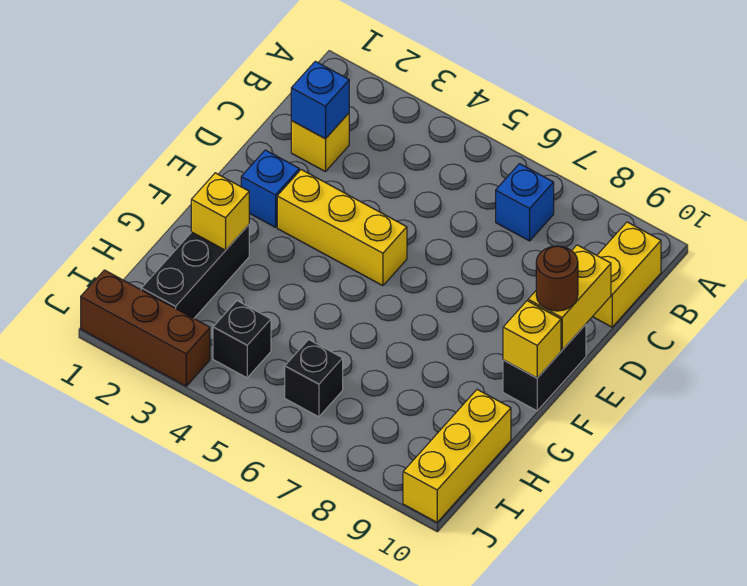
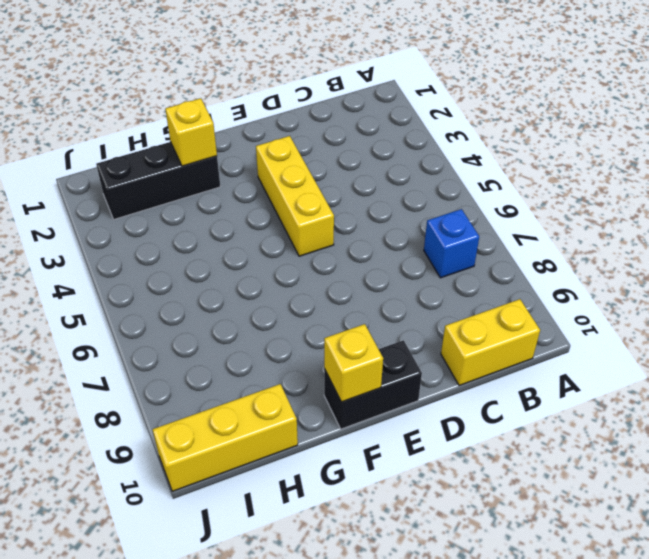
none -> yellow 1x1 brick [291,113,349,172]
none -> blue 1x1 brick [241,150,299,227]
none -> black 1x1 brick [213,301,271,378]

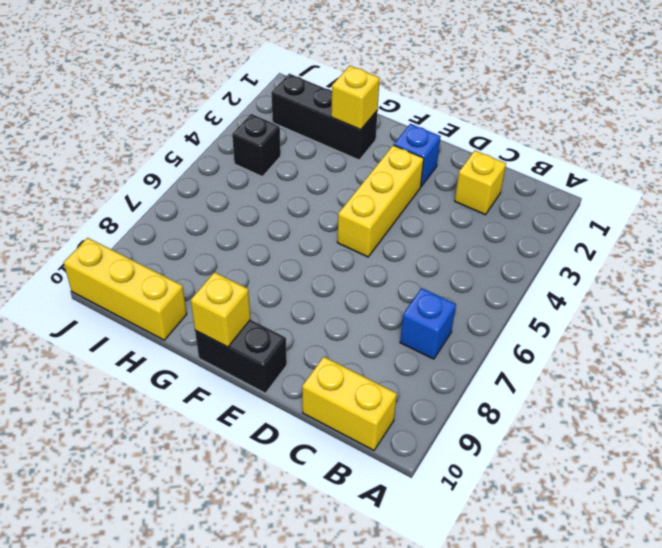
none -> black 1x1 brick [285,339,343,417]
none -> brown 1x3 brick [81,270,210,386]
none -> blue 1x1 brick [291,61,349,139]

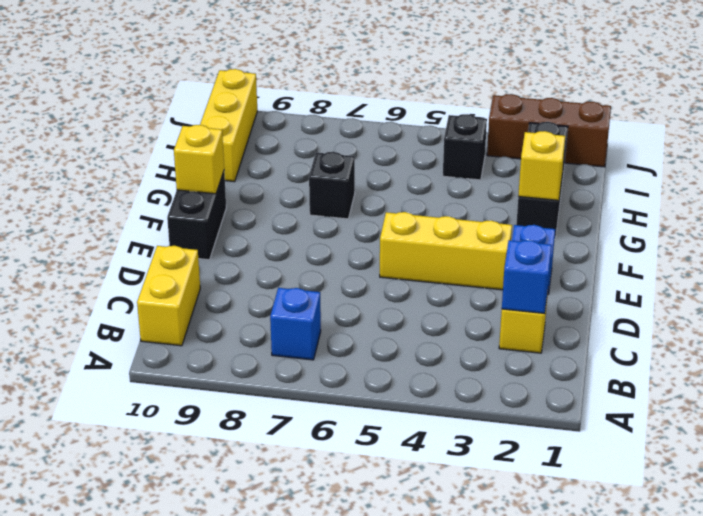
black 1x1 brick [309,152,355,219] -> black 1x1 brick moved to [285,339,343,417]
none -> yellow 1x2 brick [528,245,611,350]
none -> brown 1x1 round brick [536,246,578,311]

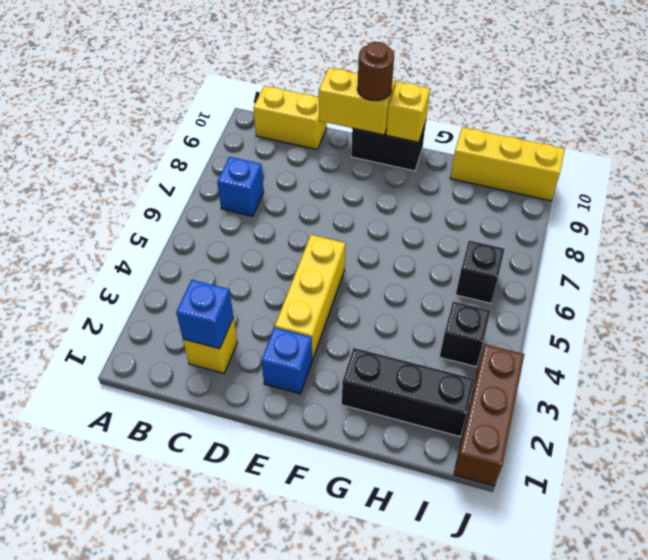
none -> yellow 1x1 brick [191,173,249,250]

